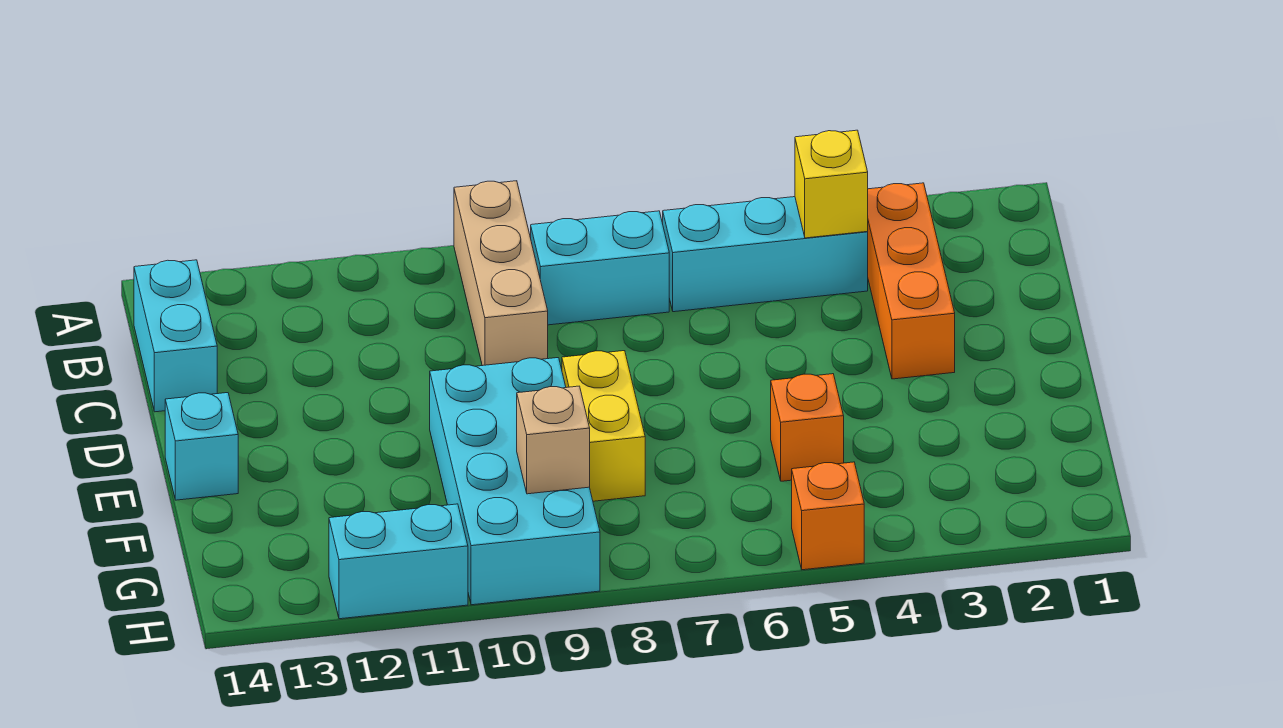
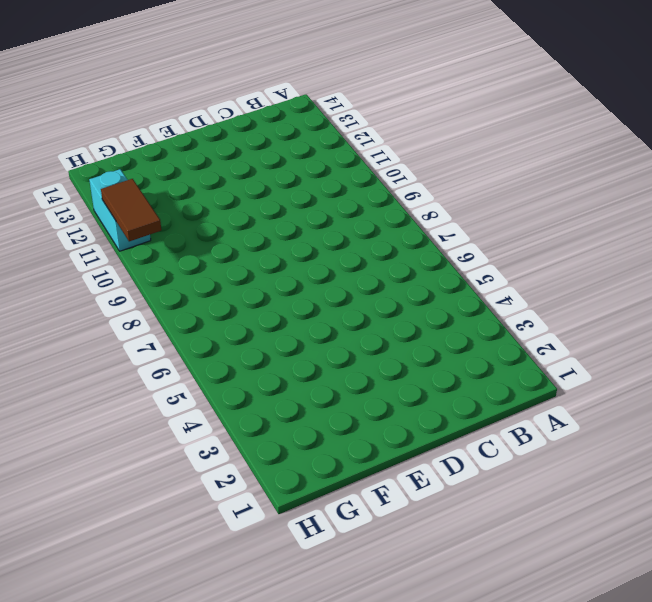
brown 1x2 tile [101,179,161,241] -> none
none -> tan 1x3 brick [454,181,548,366]
none -> orange 1x3 brick [868,183,955,379]
none -> cyan 1x3 brick [663,197,868,312]

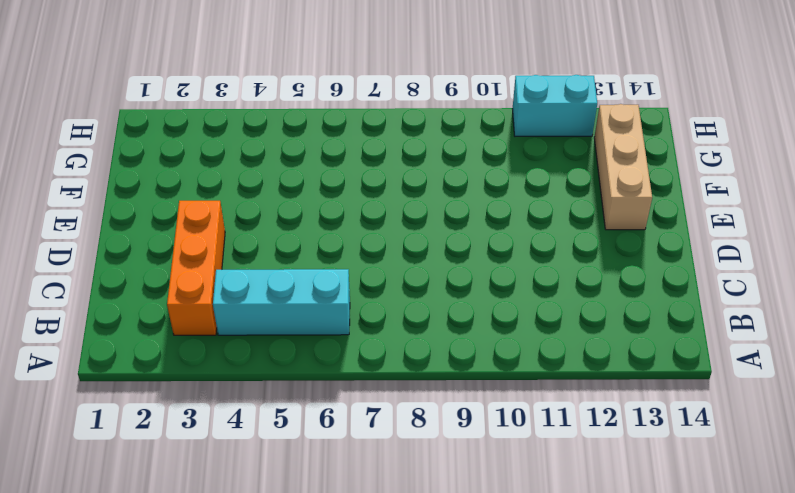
tan 1x3 brick [594,104,652,230] -> tan 1x3 brick moved to [454,181,548,366]
none -> cyan 1x2 brick [530,211,669,325]
none -> cyan 1x2 brick [134,260,217,412]
none -> yellow 1x2 brick [562,351,645,501]

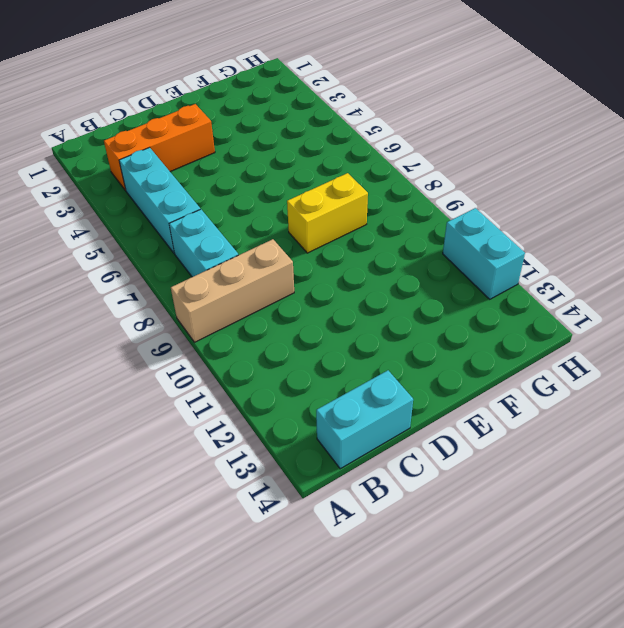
none -> cyan 2x4 brick [430,358,600,605]
none -> cyan 1x1 brick [165,393,238,500]
none -> orange 1x1 brick [771,374,844,481]

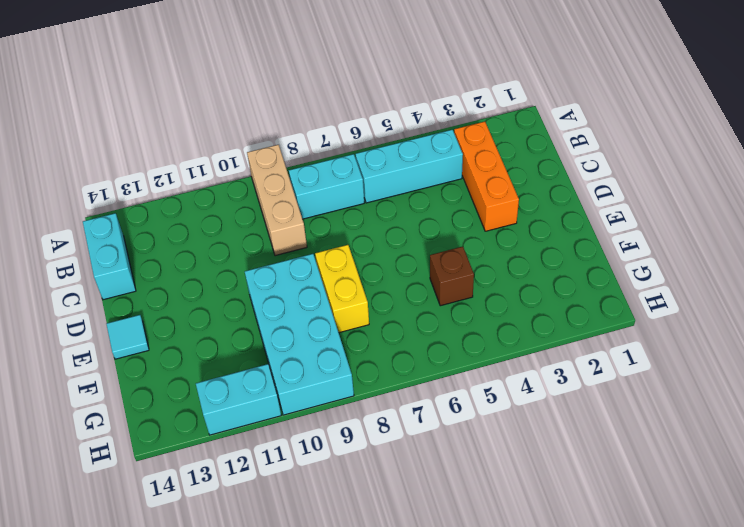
cyan 1x1 tile [106,315,149,359] -> cyan 1x1 brick [165,393,238,500]
brown 1x1 brick [430,247,474,306] -> orange 1x1 brick [771,374,844,481]
none -> orange 1x1 brick [792,462,864,570]
none -> yellow 1x1 brick [795,130,868,238]
none -> tan 1x1 brick [517,386,590,494]

